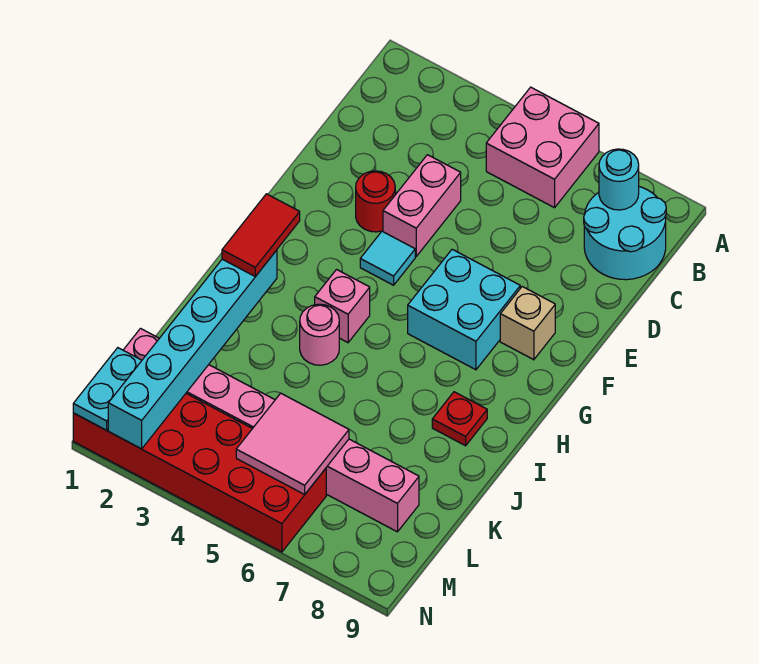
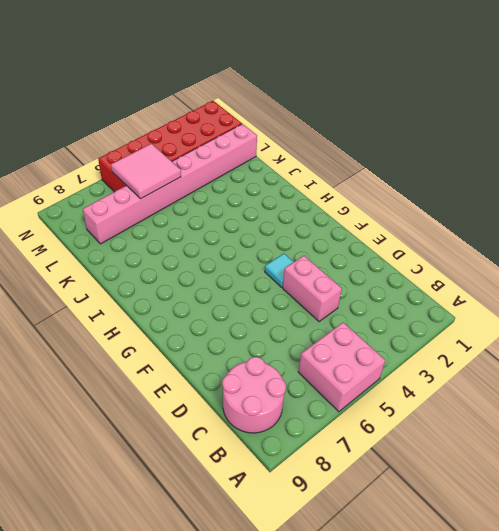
pink 2x2 round brick [222,357,286,433] -> cyan 2x2 round brick [584,187,666,280]
none -> red 1x1 round brick [356,171,395,232]
none -> cyan 2x2 brick [408,249,520,370]
none -> tan 1x1 brick [500,287,555,360]

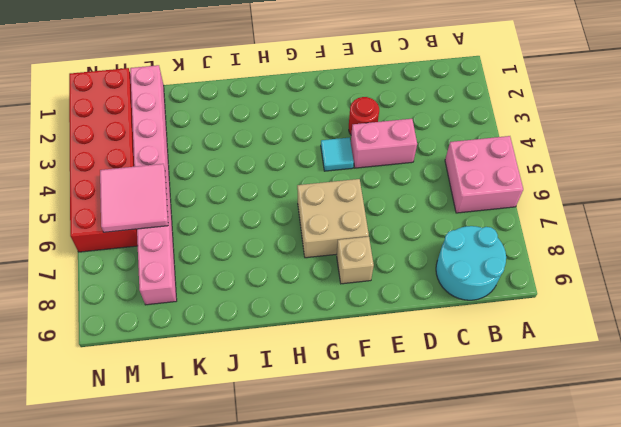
tan 2x2 brick [297,179,369,258] -> cyan 2x2 brick [408,249,520,370]
none -> pink 1x1 brick [315,270,370,342]
none -> pink 1x1 round brick [300,304,339,365]
none -> red 1x1 plate [432,392,487,446]

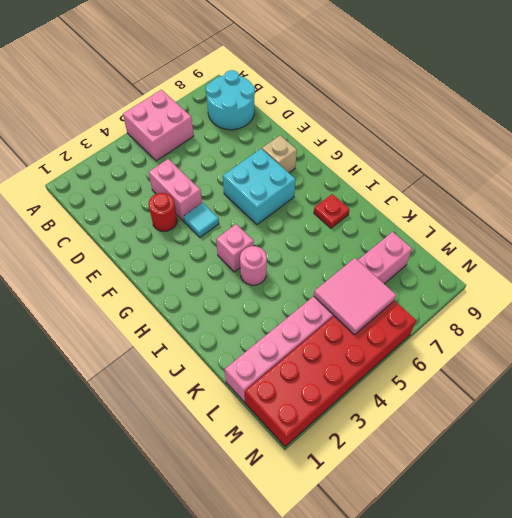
none -> cyan 1x1 round brick [599,149,639,210]
none -> cyan 1x6 brick [108,250,277,449]
none -> cyan 1x2 plate [73,348,142,430]

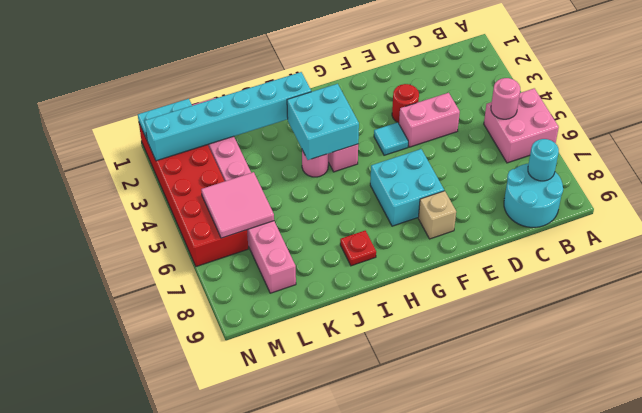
pink 1x1 round brick [491,78,520,119] -> none
cyan 2x2 brick [287,84,359,160] -> none
none -> red 1x2 tile [222,194,300,277]

